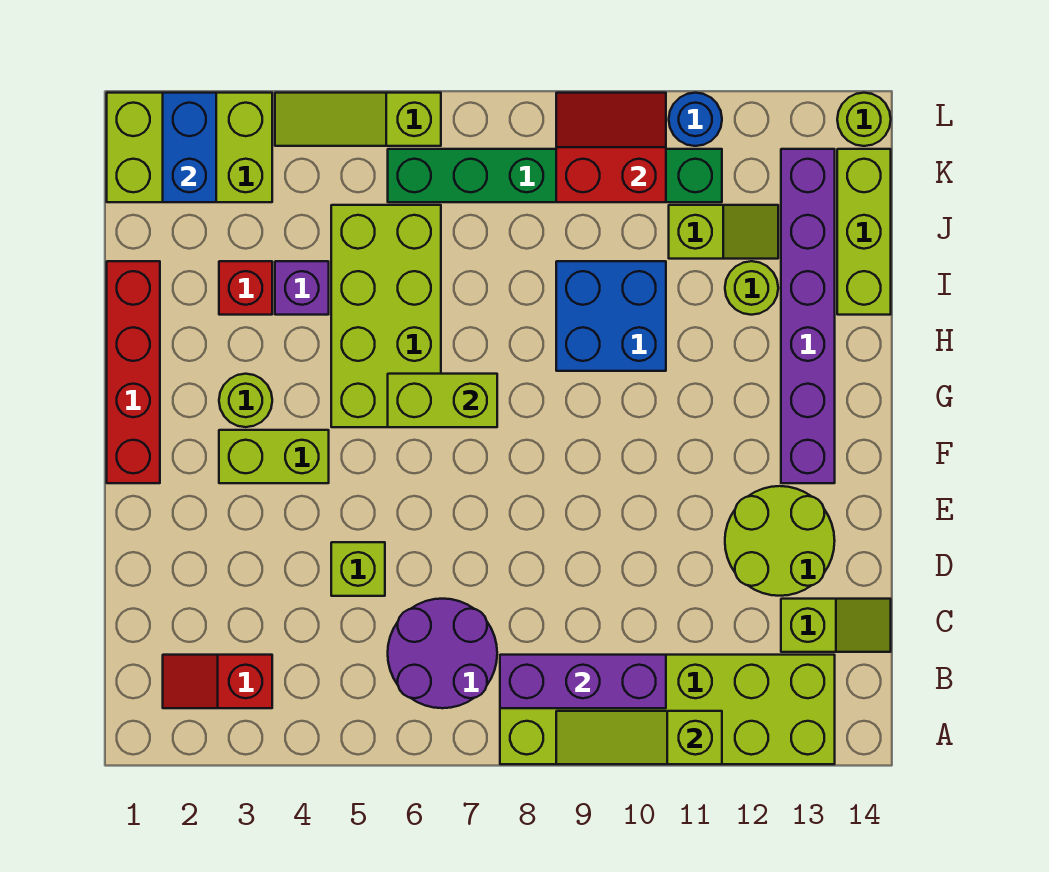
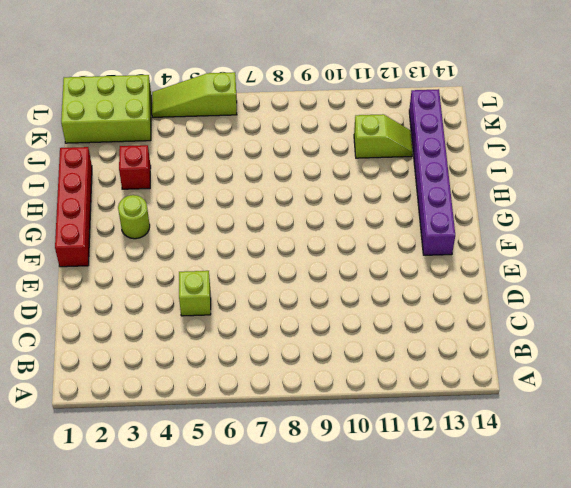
none -> lime 2x6 brick [500,655,835,764]
none -> red 1x2 slope [163,655,272,708]
none -> purple 2x2 round brick [388,599,497,708]

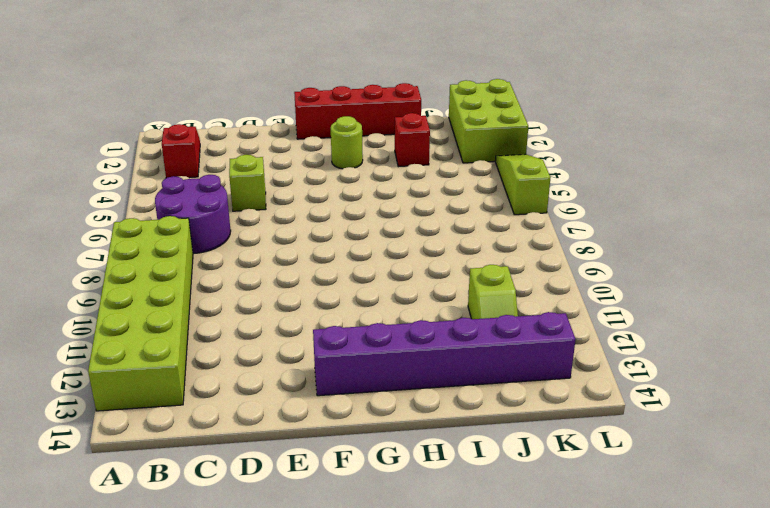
none -> lime 1x2 slope [781,599,891,652]
none -> lime 2x2 round brick [725,486,835,596]
none -> lime 1x2 brick [219,430,329,483]

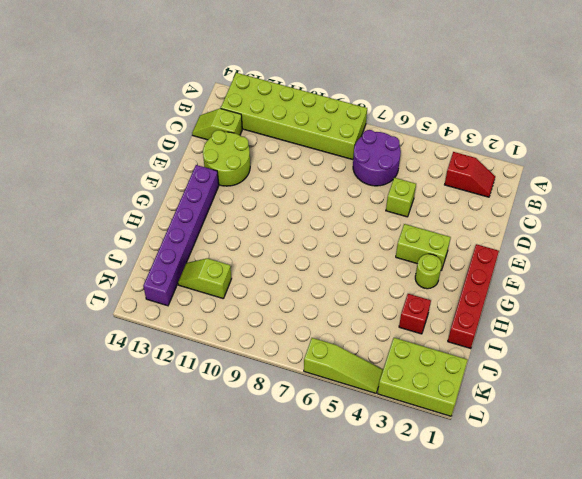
none -> lime 2x4 brick [331,205,441,427]
none -> blue 2x2 brick [556,261,666,371]
none -> purple 1x1 brick [275,261,329,315]

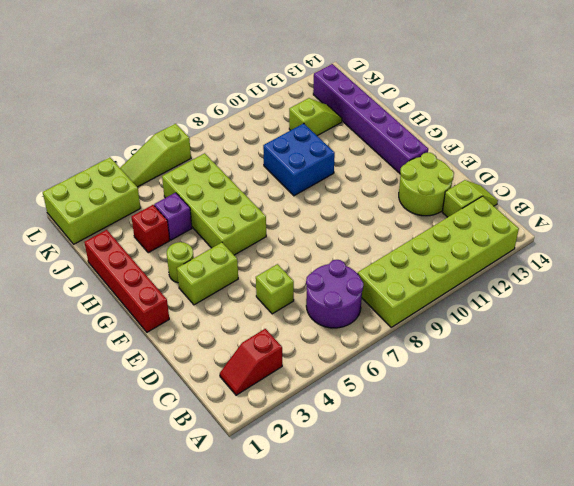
none -> lime 1x1 round brick [725,261,778,315]
none -> lime 1x3 brick [837,149,891,315]
none -> green 1x6 brick [388,149,722,202]

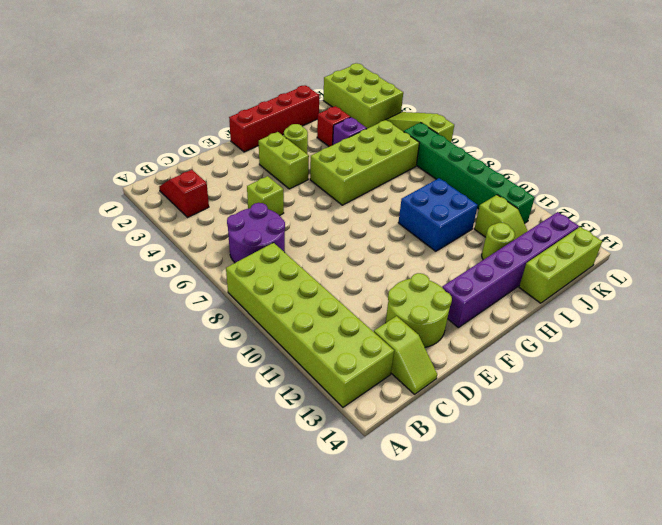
none -> blue 1x1 round brick [669,93,722,146]
none -> lime 1x1 round brick [837,93,891,146]
none -> lime 1x3 slope [556,711,722,764]

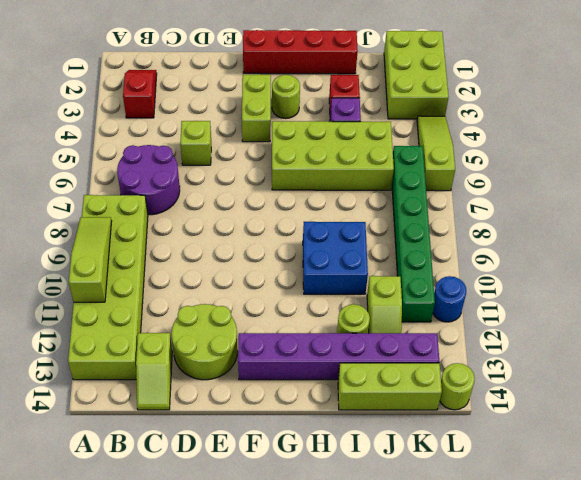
none -> purple 1x3 brick [500,655,666,708]
none -> lime 1x2 brick [388,374,497,427]
none -> blue 1x2 brick [163,93,216,202]

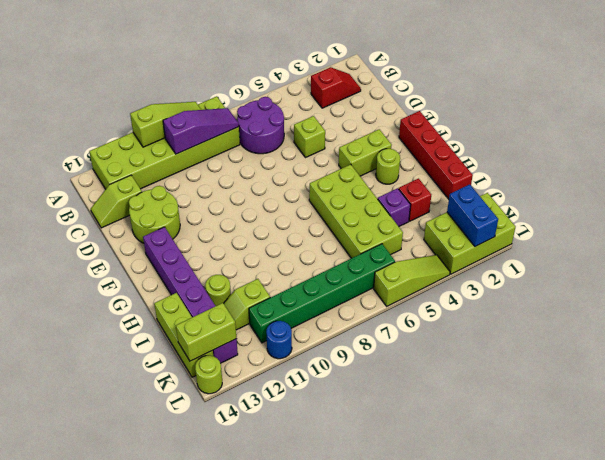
purple 1x3 slope [163,108,239,154] -> purple 1x3 brick [500,655,666,708]
lime 1x2 brick [176,303,236,361] -> lime 1x2 brick moved to [388,374,497,427]
none -> blue 2x2 brick [556,261,666,371]
none -> red 2x2 slope [556,93,666,202]

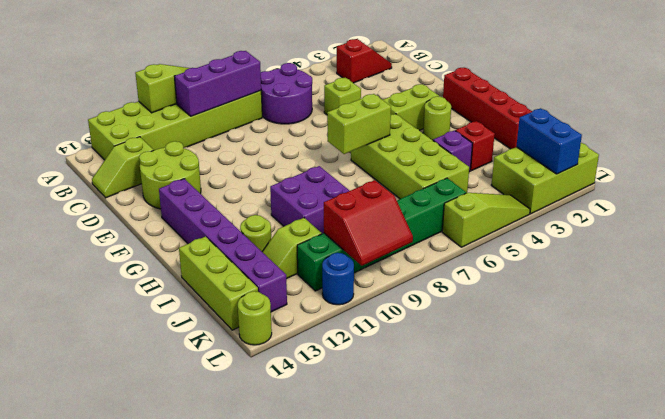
purple 2x2 brick [270,166,349,234] -> blue 2x2 brick [556,261,666,371]

